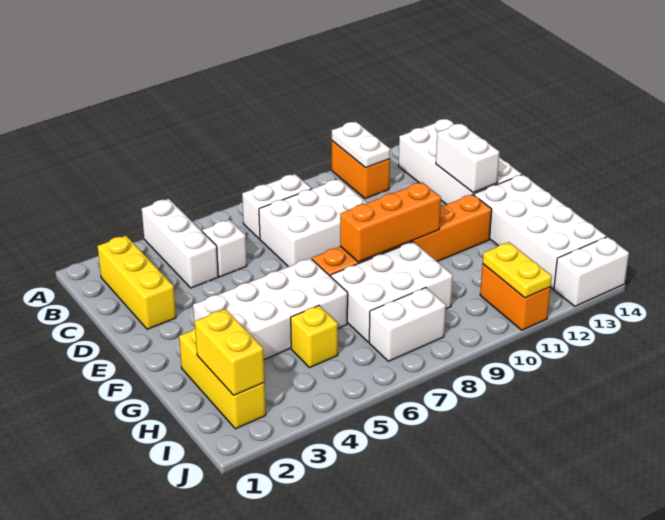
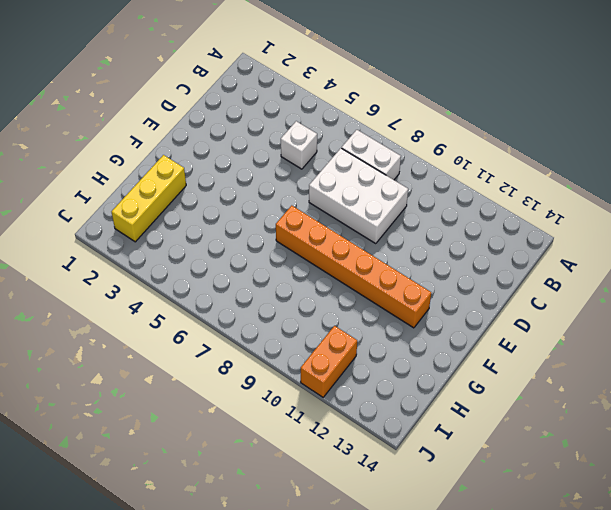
none -> white 1x3 brick [142,199,218,288]
none -> orange 1x2 brick [332,141,390,199]
none -> yellow 1x3 brick [98,236,176,329]

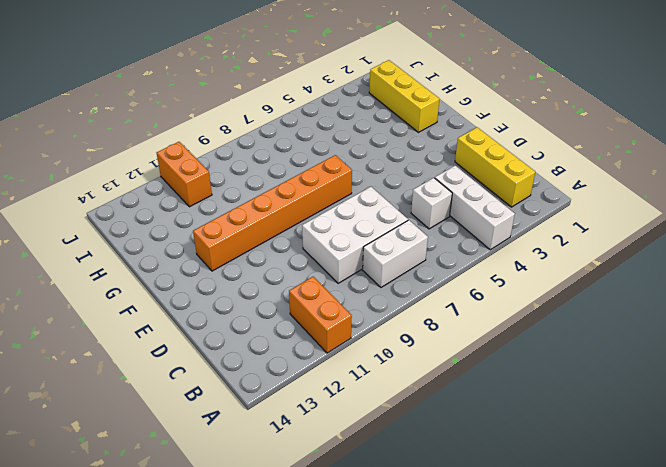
none -> white 2x4 brick [398,119,522,205]
none -> white 2x4 brick [193,258,348,359]
none -> white 2x4 brick [474,175,606,289]

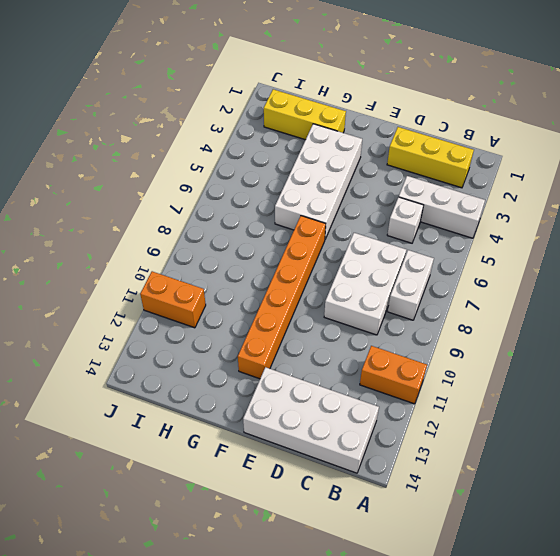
none -> white 2x4 brick [474,175,606,289]
none -> white 2x3 brick [331,242,453,342]
none -> yellow 1x1 brick [291,306,338,368]

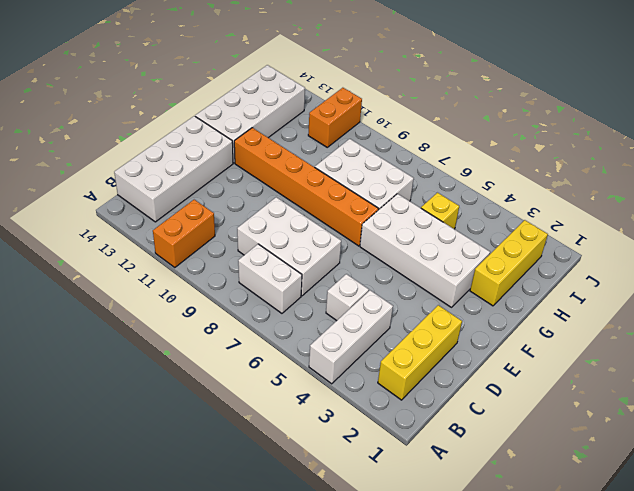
none -> white 1x2 brick [369,288,446,361]
none -> white 1x2 brick [554,237,629,306]
none -> white 1x2 plate [332,122,390,168]

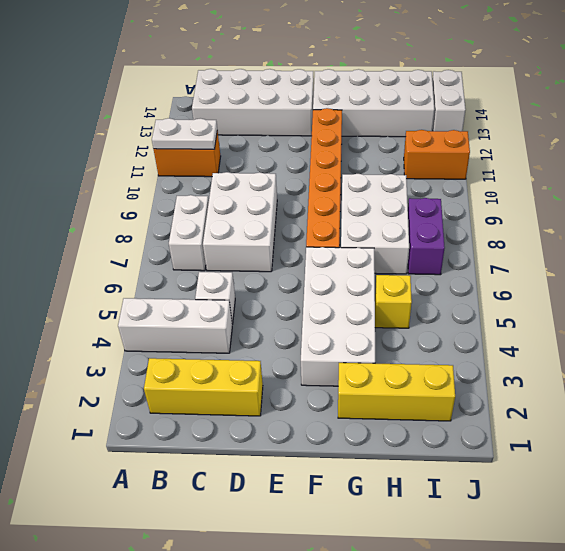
purple 1x2 brick [408,198,445,275] -> white 1x2 brick [369,288,446,361]
none -> white 1x2 brick [436,124,500,193]
none -> orange 1x3 brick [340,182,441,262]
none -> yellow 1x2 brick [195,309,265,395]

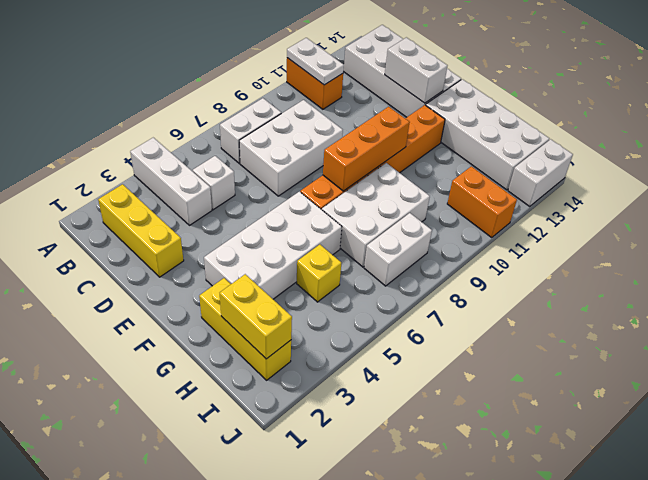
none -> yellow 1x2 plate [483,242,552,298]

